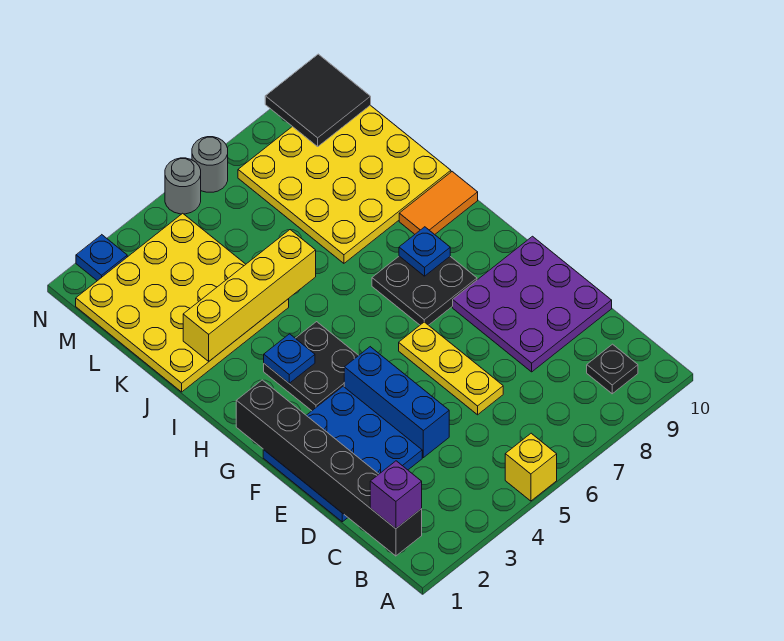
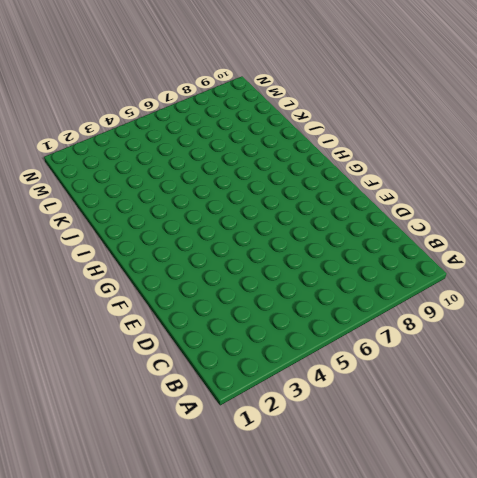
none -> yellow 1x1 brick [505,433,557,501]
none -> black 1x1 plate [587,344,638,394]
none -> blue 3x3 plate [263,386,422,522]

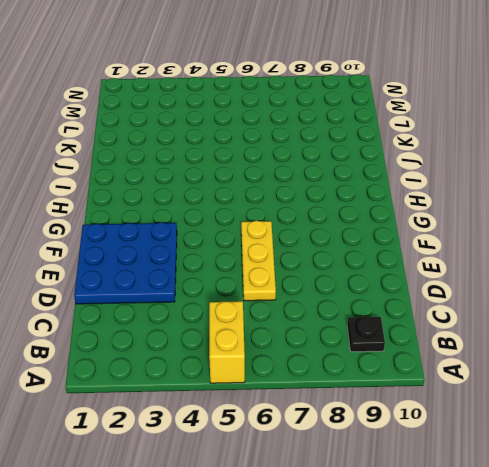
yellow 1x2 brick [209,301,245,383] -> yellow 1x1 brick [505,433,557,501]
none -> blue 1x3 brick [344,347,449,458]
none -> purple 3x3 plate [453,236,612,372]
none -> black 2x2 plate [264,322,359,411]

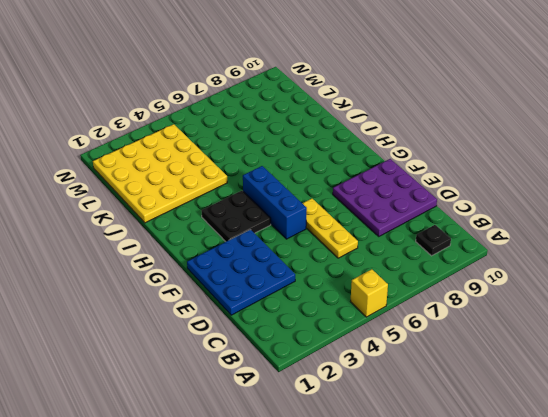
blue 1x3 brick [243,166,307,239] -> blue 1x3 brick moved to [344,347,449,458]
none -> black 2x2 plate [372,256,477,325]
none -> orange 1x2 tile [399,172,478,234]
none -> yellow 4x4 plate [238,105,451,263]

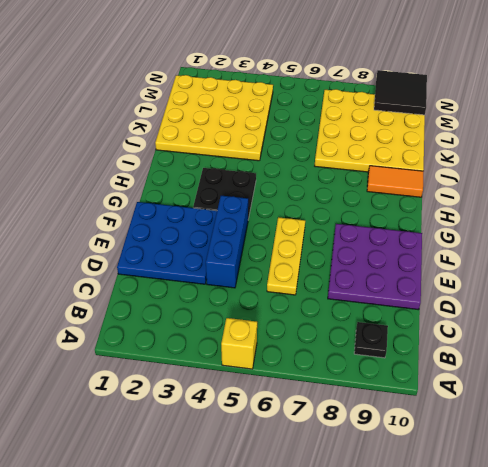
none -> black 2x2 plate [372,256,477,325]
none -> blue 1x1 plate [76,235,127,281]
none -> grey 1x1 round brick [165,158,201,214]

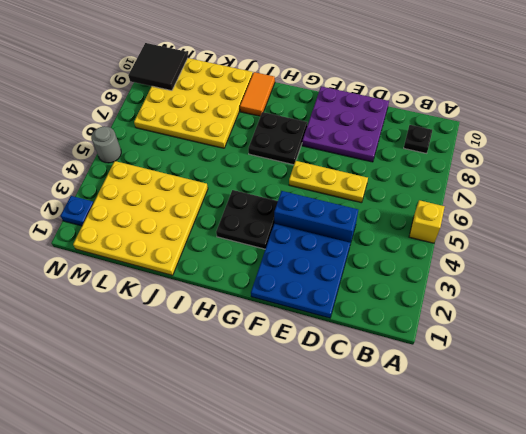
none -> grey 1x1 round brick [192,137,228,192]
none -> black 1x6 brick [236,380,422,556]
none -> blue 1x1 plate [264,334,315,383]

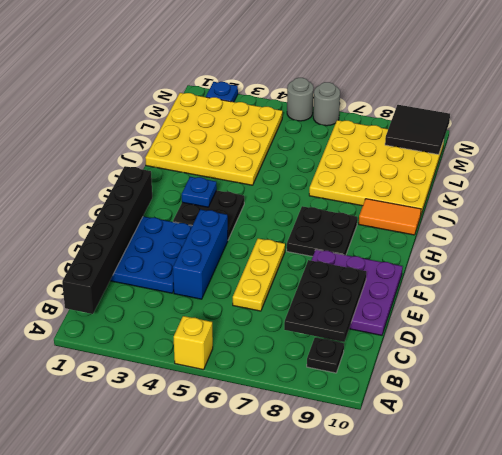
black 2x3 plate [284,260,366,342] -> none
none -> blue 1x1 plate [399,227,450,276]
none -> yellow 1x4 brick [183,230,316,361]
none -> purple 1x1 brick [370,461,422,529]

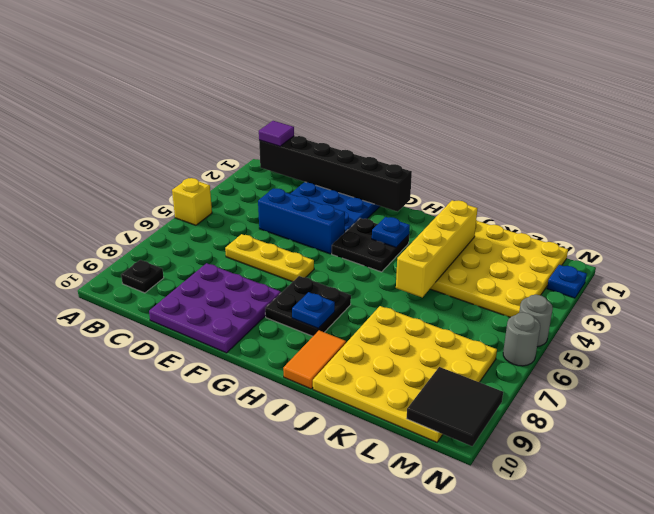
purple 1x1 tile [259,121,294,146] -> purple 1x1 brick [370,461,422,529]

